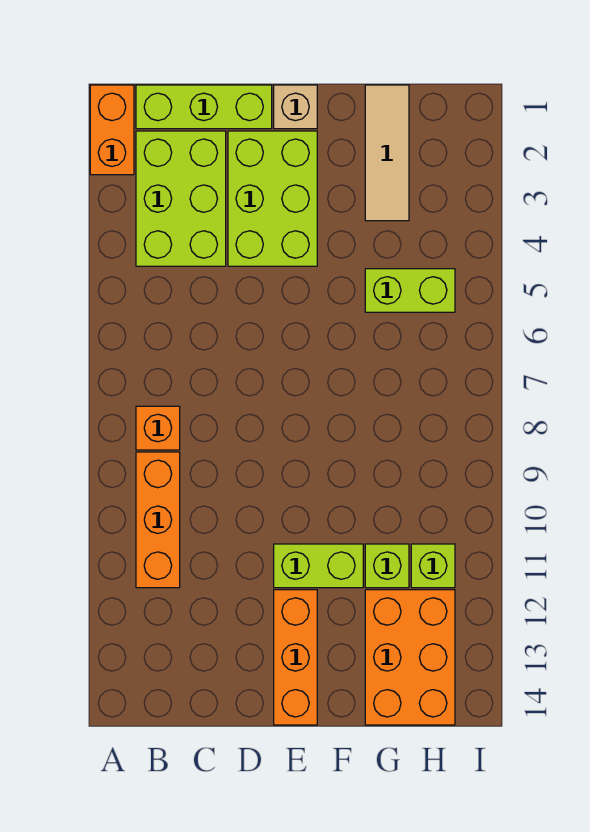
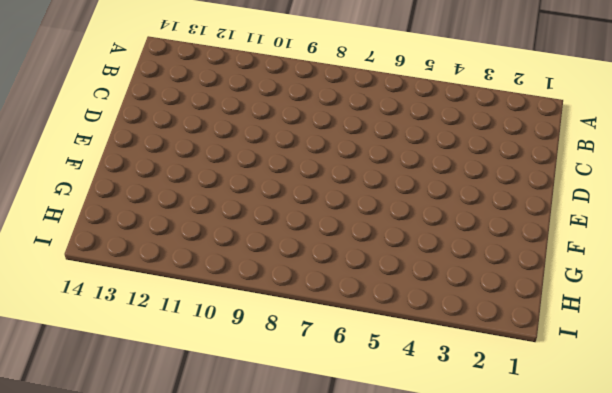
none -> orange 1x2 brick [90,85,134,175]
none -> lime 1x3 brick [136,85,272,129]
none -> lime 2x3 brick [136,131,226,266]

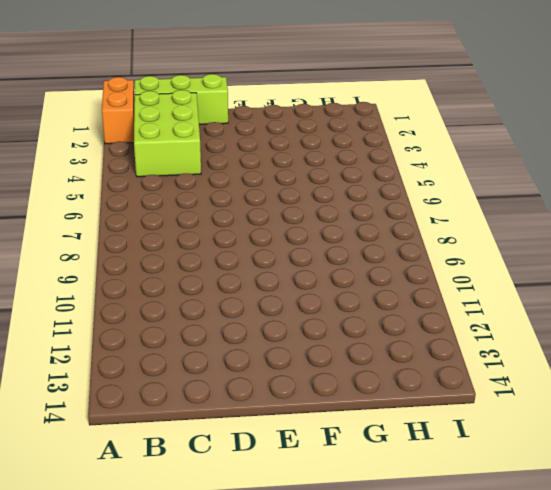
none -> orange 1x1 brick [136,406,180,450]
none -> orange 1x3 brick [136,452,180,588]
none -> lime 2x3 brick [228,131,317,266]

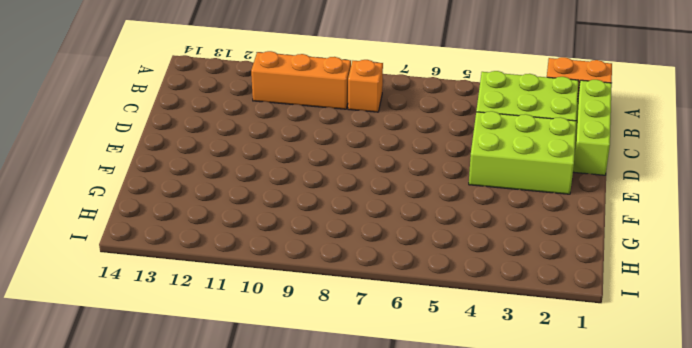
none -> tan 1x1 brick [274,85,317,129]
none -> lime 1x2 brick [274,544,363,588]
none -> orange 1x3 brick [274,590,317,725]

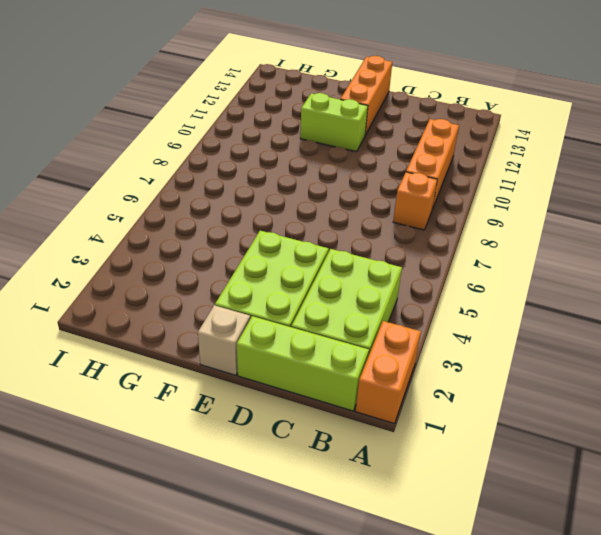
none -> tan 1x3 tile [365,85,409,221]
none -> lime 1x2 brick [365,269,455,312]
none -> lime 1x1 brick [365,544,409,588]

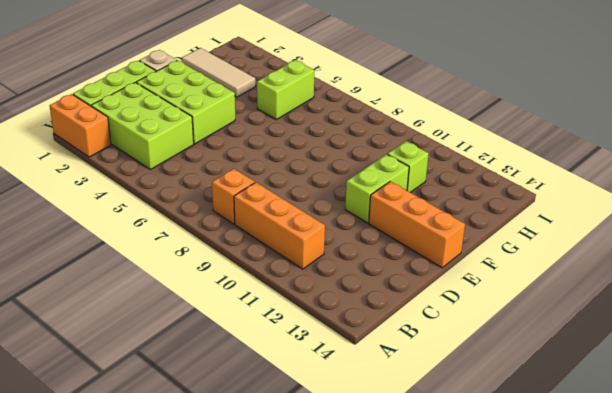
none -> orange 2x3 brick [365,590,455,725]
none -> lime 1x1 brick [411,544,455,588]

